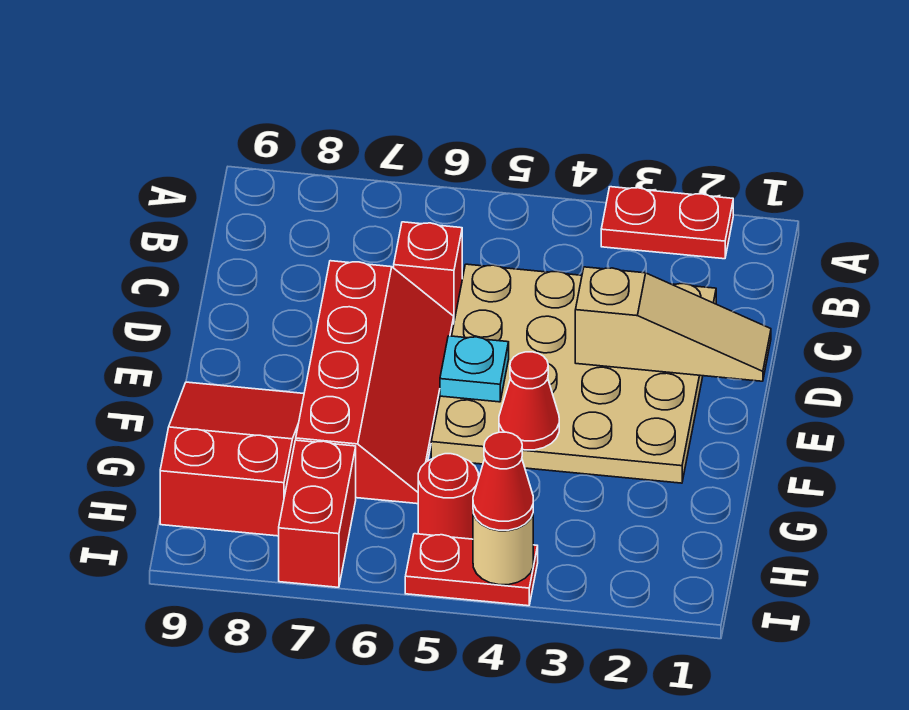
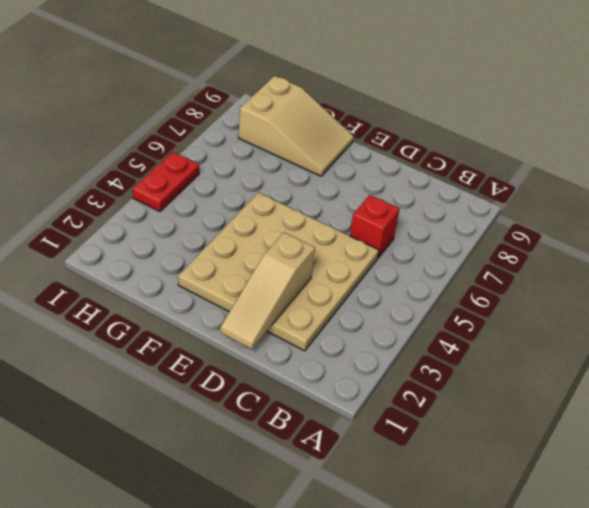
tan 2x3 slope [238,76,354,176] -> red 2x3 slope [160,382,304,536]
none -> red 1x2 plate [601,187,733,259]
none -> red 2x4 slope [296,261,454,504]
none -> red 1x1 round brick [418,454,479,539]

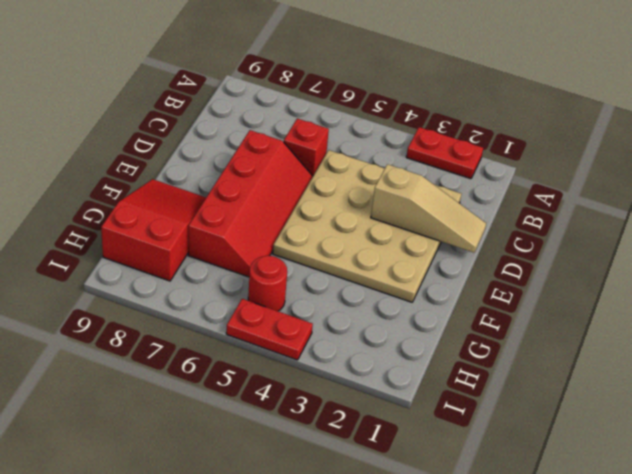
none -> red 1x2 brick [279,440,356,587]
none -> cyan 1x1 plate [440,336,509,402]
none -> red 1x1 cone [499,352,559,450]

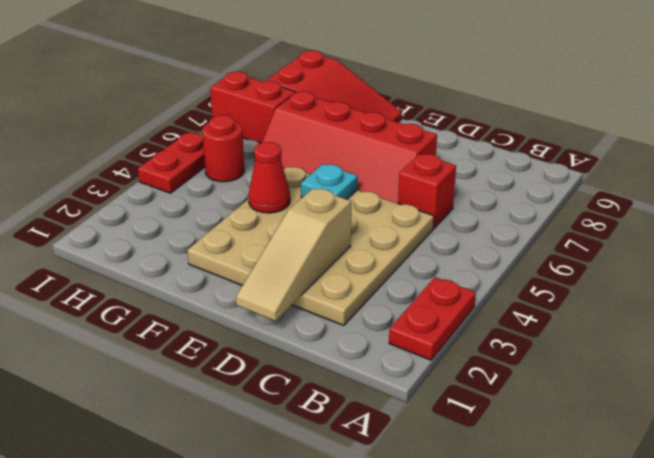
none -> tan 1x1 round brick [473,514,533,585]
none -> red 1x1 cone [473,432,533,530]

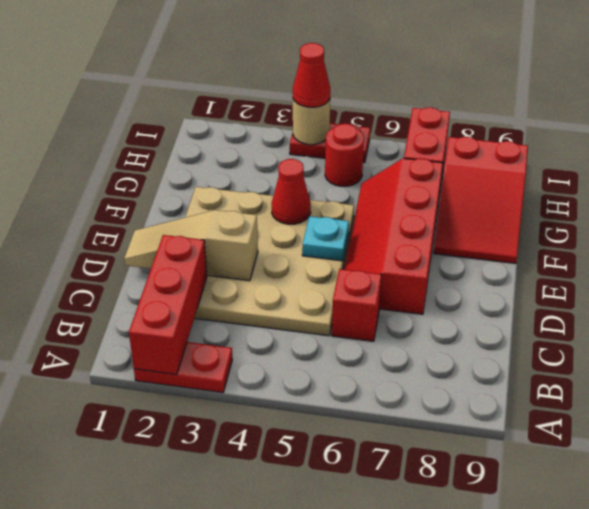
red 1x3 brick [129,235,207,375] -> none

